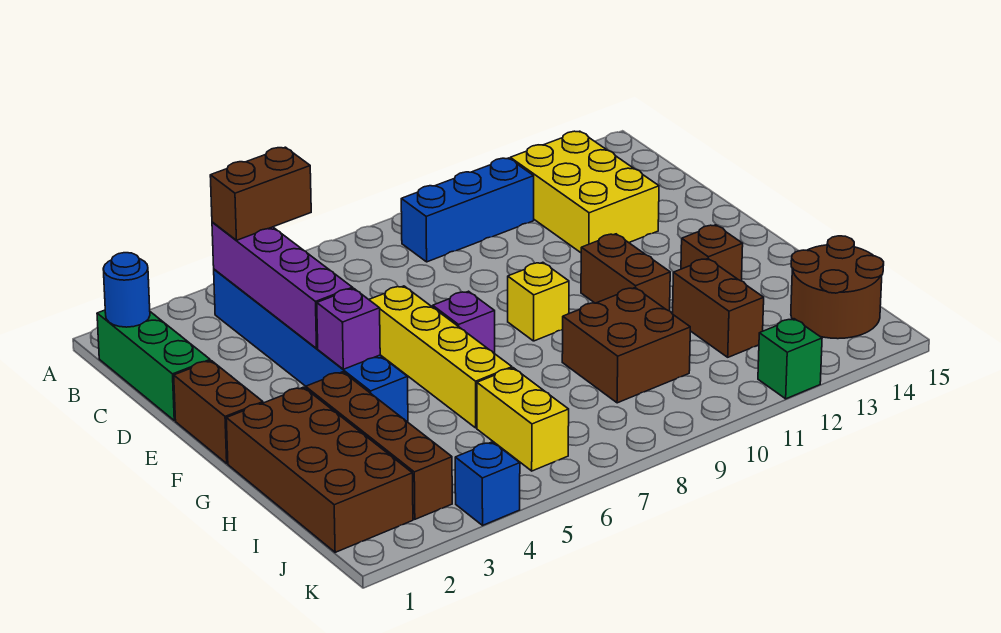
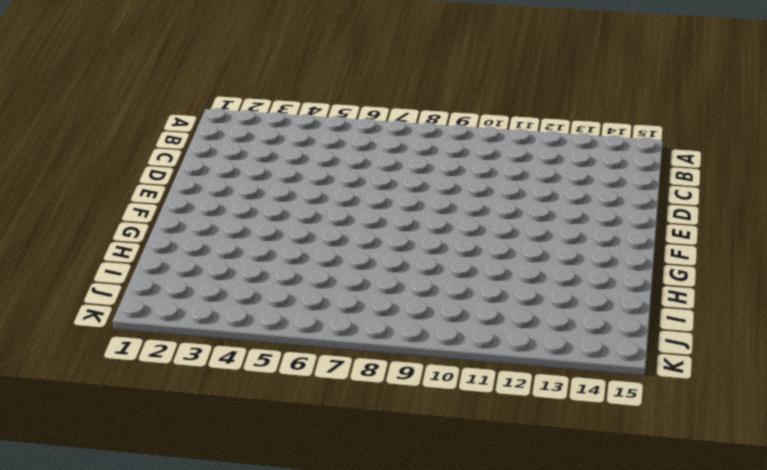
none -> green 1x3 brick [97,310,210,421]
none -> blue 1x6 brick [214,269,408,422]
none -> blue 1x3 brick [401,158,534,262]

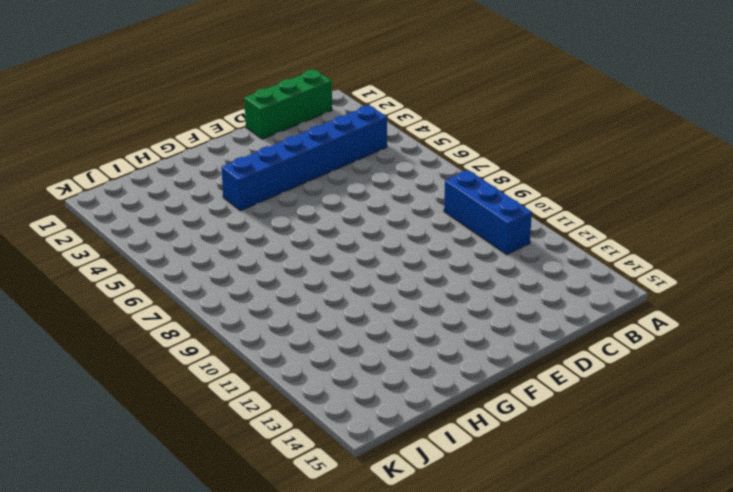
none -> yellow 2x3 brick [510,131,659,253]
none -> brown 1x2 brick [174,361,263,463]
none -> yellow 1x4 brick [369,286,512,428]

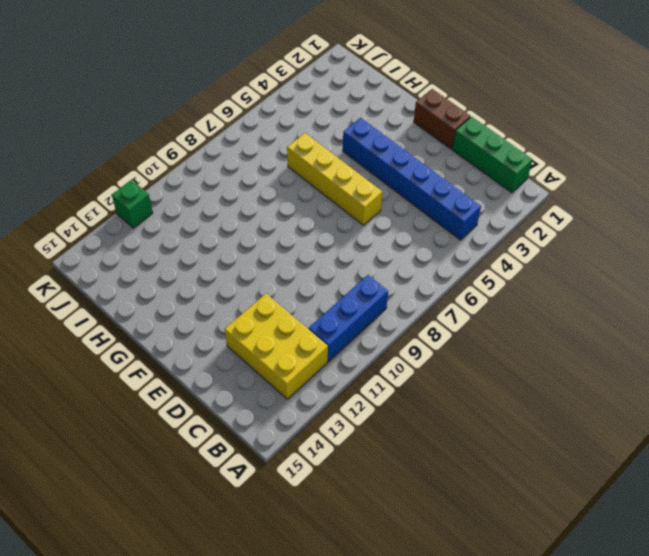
none -> purple 1x1 brick [433,291,495,354]
none -> yellow 1x1 brick [508,262,569,341]
none -> brown 1x2 brick [581,234,670,311]

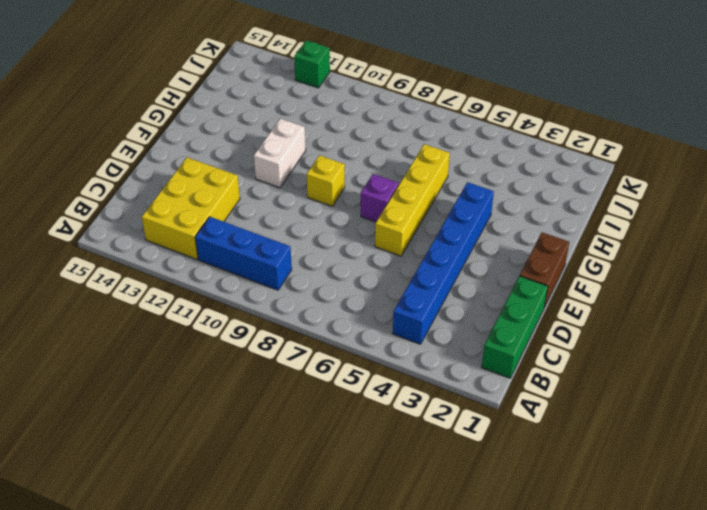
white 1x2 brick [254,118,306,188] -> brown 1x2 brick [581,234,670,311]
none -> brown 2x4 brick [226,387,413,552]
none -> brown 1x4 brick [306,372,452,519]
none -> brown 1x1 brick [681,225,743,281]

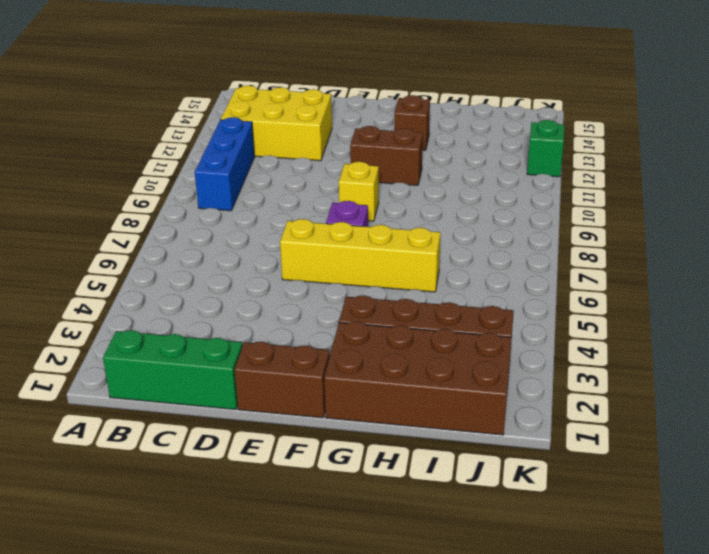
none -> blue 1x6 brick [214,269,408,422]
none -> brown 2x2 brick [562,288,690,403]
none -> brown 1x2 brick [673,259,764,357]

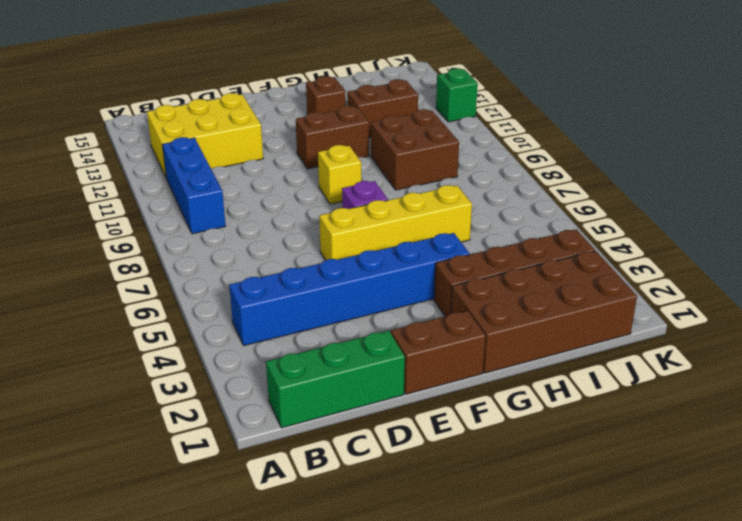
none -> yellow 1x2 brick [477,368,569,471]
none -> brown 2x2 round brick [791,236,884,339]
none -> blue 1x1 brick [455,442,520,525]

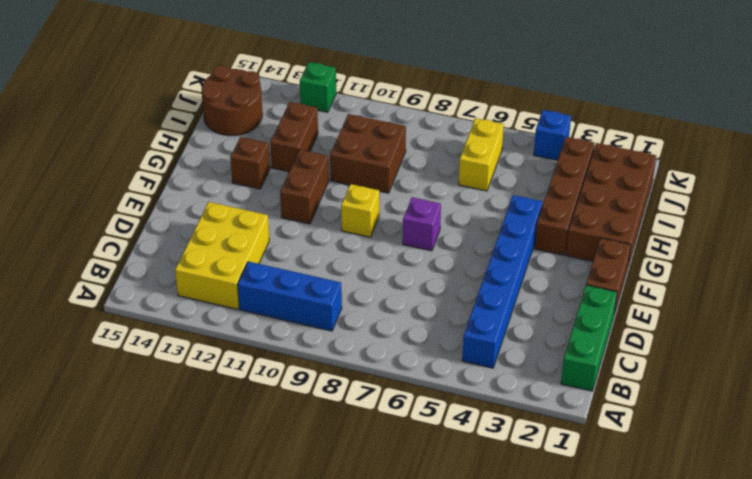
none -> yellow 1x4 brick [369,286,512,428]
none -> blue 1x1 round brick [103,253,150,327]
none -> purple 1x4 brick [212,222,353,348]

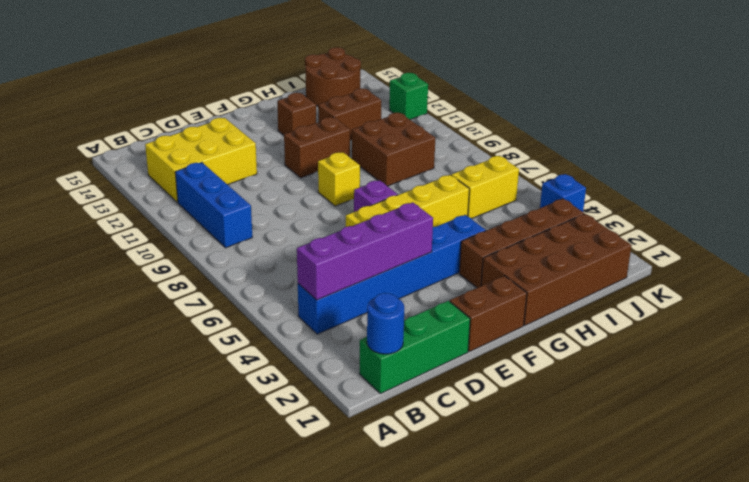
none -> purple 1x1 brick [317,288,380,369]
none -> brown 1x2 brick [210,147,311,240]

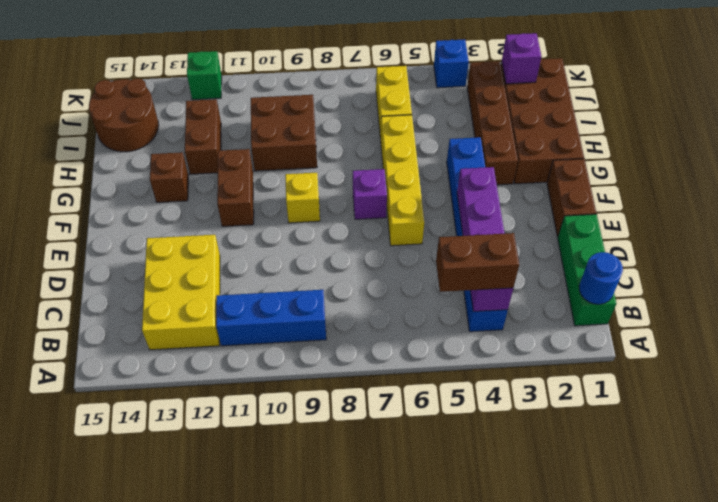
purple 1x1 brick [502,33,541,84] -> purple 1x1 brick moved to [317,288,380,369]

